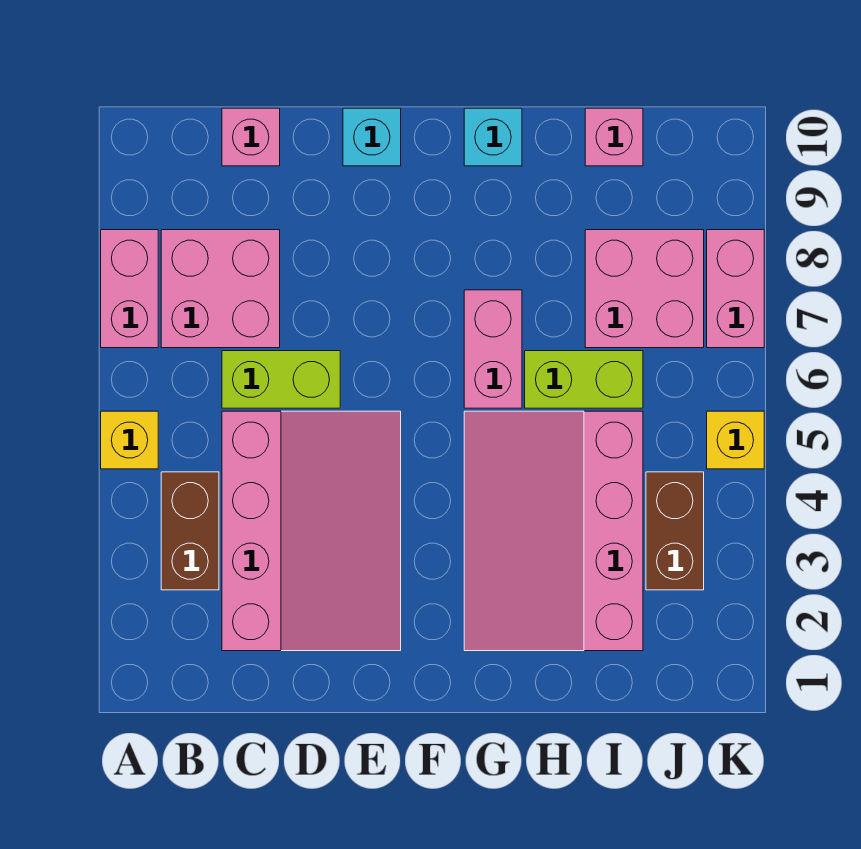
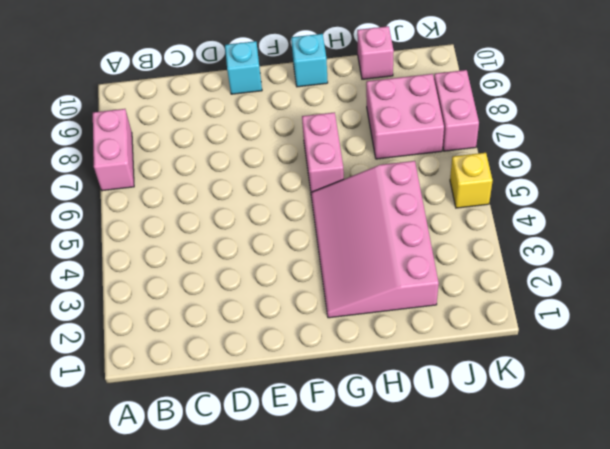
none -> yellow 1x1 brick [101,411,158,469]
none -> brown 1x2 brick [161,472,219,590]
none -> pink 2x2 brick [161,230,280,348]

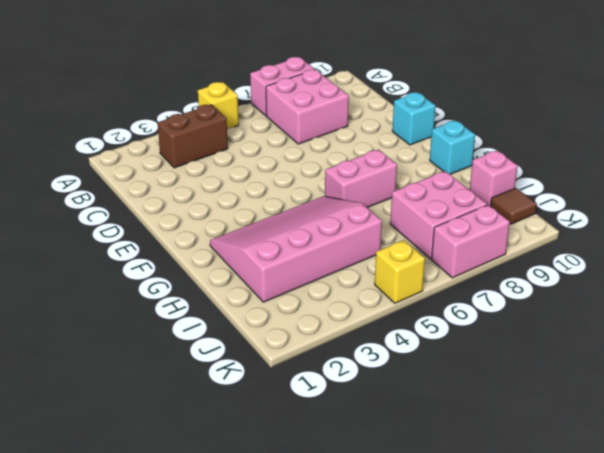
brown 1x1 tile [491,188,537,224] -> none
none -> pink 3x4 slope [222,411,401,651]
none -> lime 1x2 brick [222,351,340,408]
none -> pink 1x1 brick [222,108,280,166]

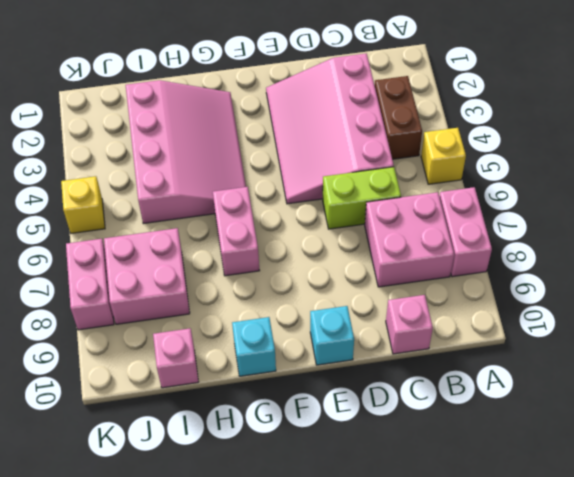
none -> lime 1x2 brick [525,351,643,408]
none -> brown 1x2 brick [646,472,704,590]

